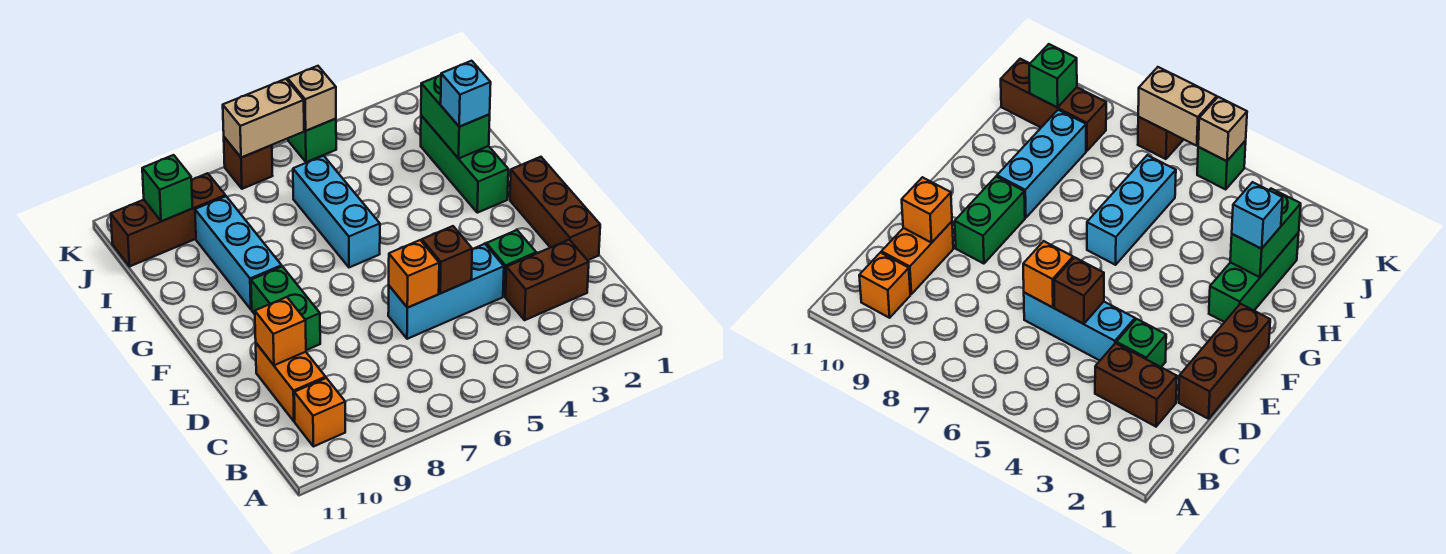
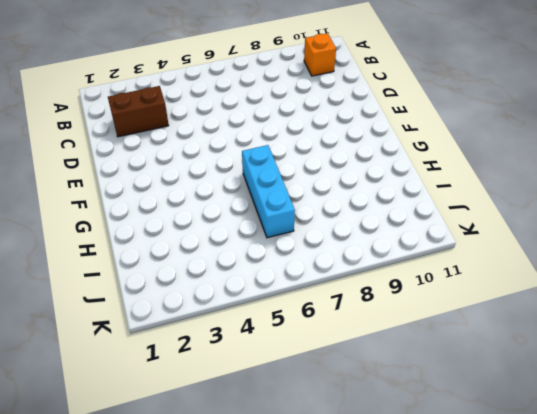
none -> orange 1x2 brick [256,343,326,421]
none -> brown 1x3 brick [510,157,600,260]
none -> green 1x1 brick [486,230,536,296]

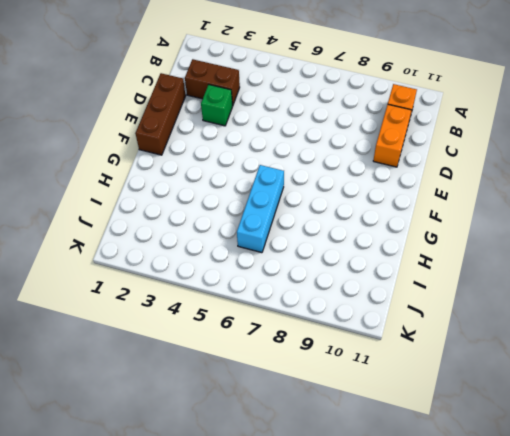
none -> cyan 1x3 brick [388,244,504,339]
none -> green 1x2 brick [251,266,320,350]
none -> green 1x3 brick [421,115,508,213]

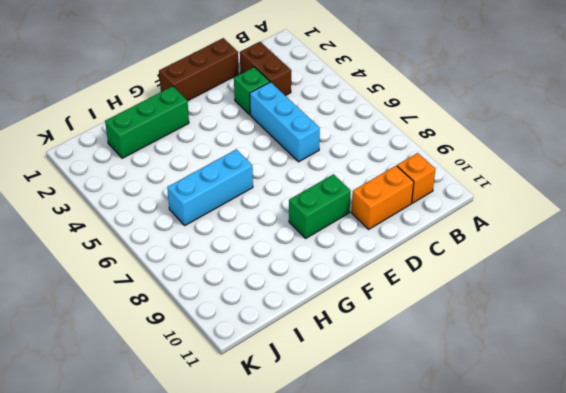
none -> cyan 1x3 brick [195,196,282,309]
none -> brown 1x3 brick [111,173,225,266]
none -> green 1x1 brick [288,119,336,162]

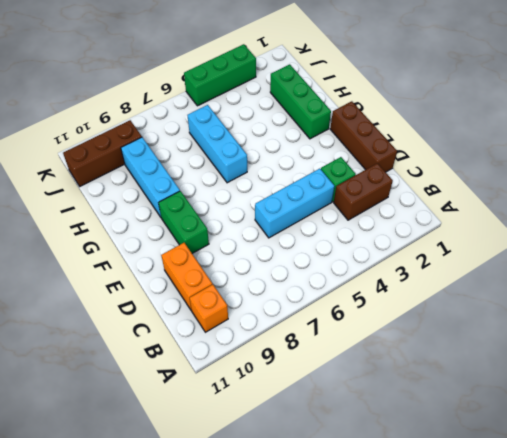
green 1x3 brick [184,44,256,106] -> green 1x1 brick [288,119,336,162]
none -> brown 1x1 brick [224,137,272,189]
none -> brown 1x1 brick [422,226,472,293]
none -> orange 1x1 brick [389,240,439,308]

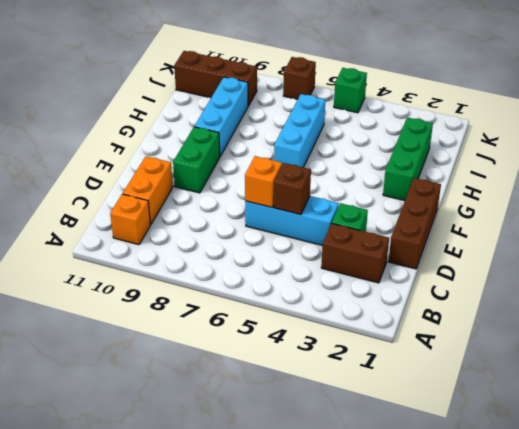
none -> orange 1x1 brick [255,297,306,365]
none -> green 1x2 brick [421,75,490,159]
none -> green 1x1 brick [142,155,193,221]

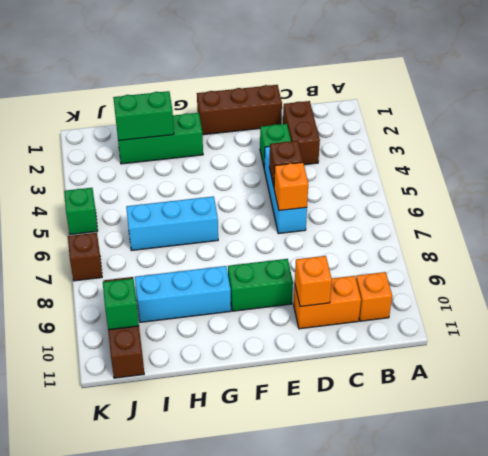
none -> tan 1x1 brick [287,66,336,131]
none -> tan 1x2 brick [223,79,304,158]
none -> cyan 1x1 brick [441,61,491,127]

